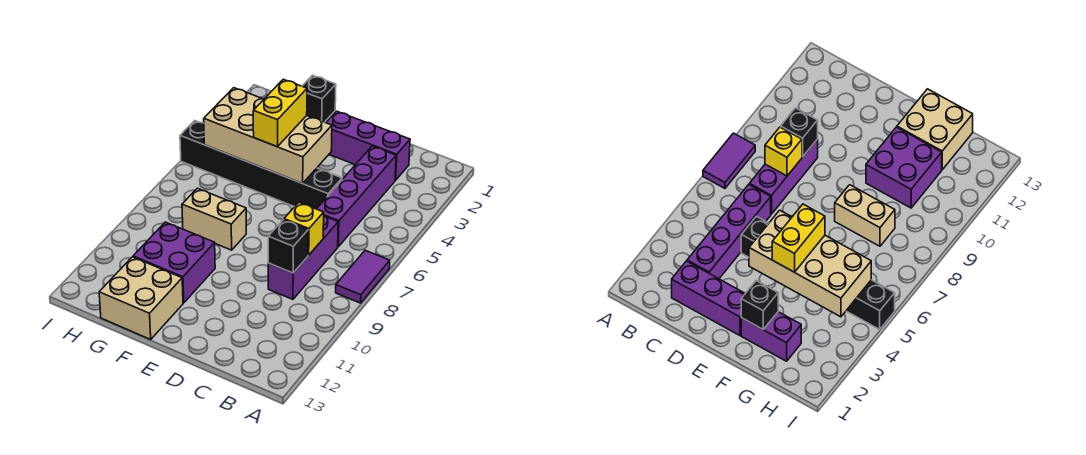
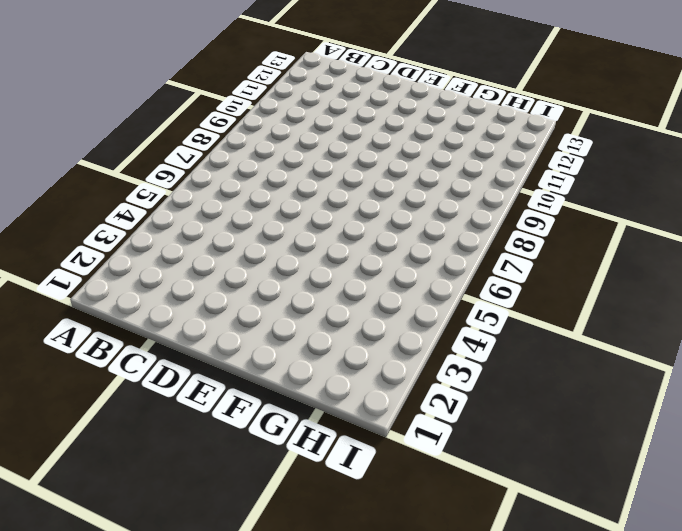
none -> purple 1x2 tile [336,250,390,303]
none -> purple 1x3 brick [326,111,410,180]
none -> purple 1x4 brick [317,146,396,247]

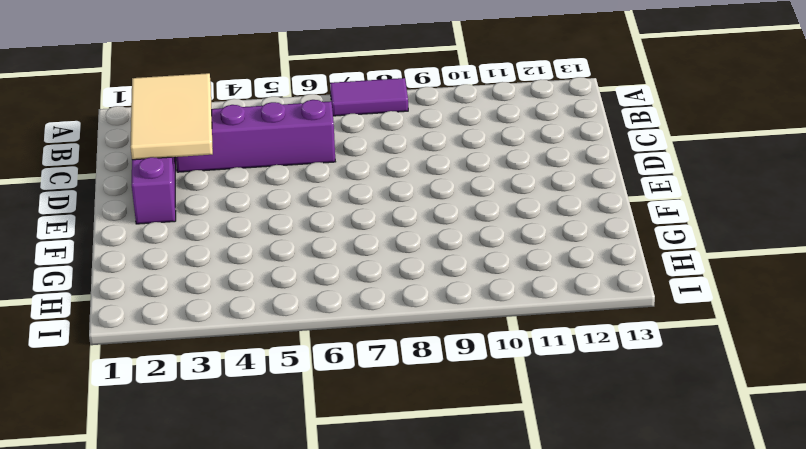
tan 2x3 tile [130,73,213,160] -> none
none -> purple 1x3 brick [268,216,338,299]
none -> black 1x6 brick [180,121,342,209]
none -> purple 1x2 brick [741,312,801,361]

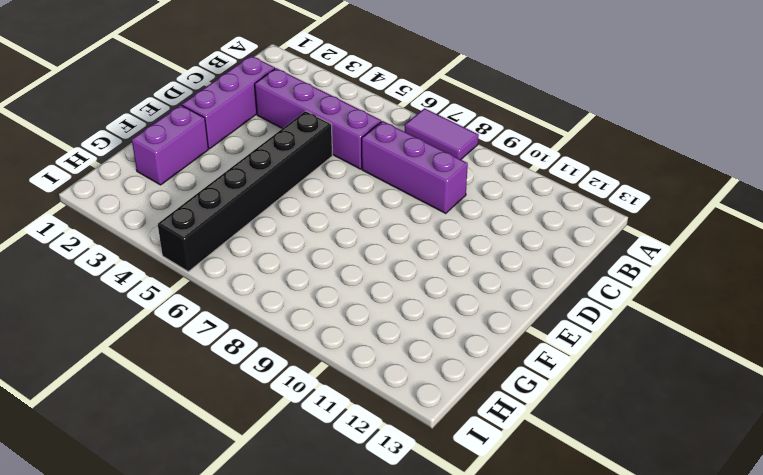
none -> tan 1x2 brick [182,188,246,250]
none -> purple 2x2 brick [133,222,215,303]
none -> tan 2x2 brick [99,257,183,339]

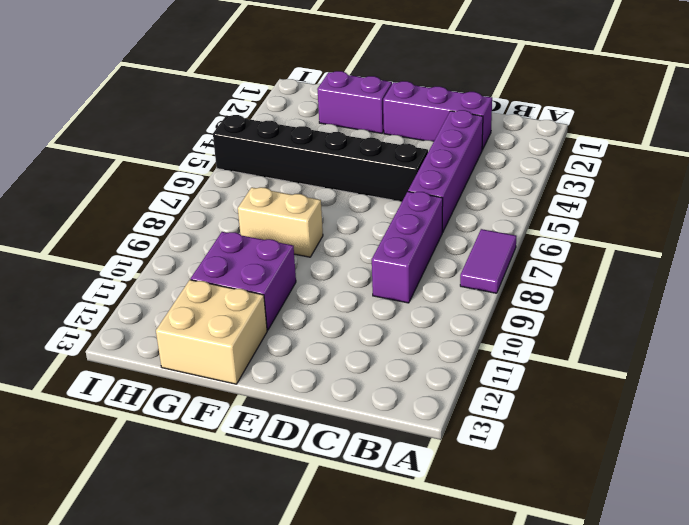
none -> yellow 1x1 brick [284,202,324,255]
none -> black 1x1 brick [268,220,308,273]
none -> tan 2x4 brick [204,88,332,183]

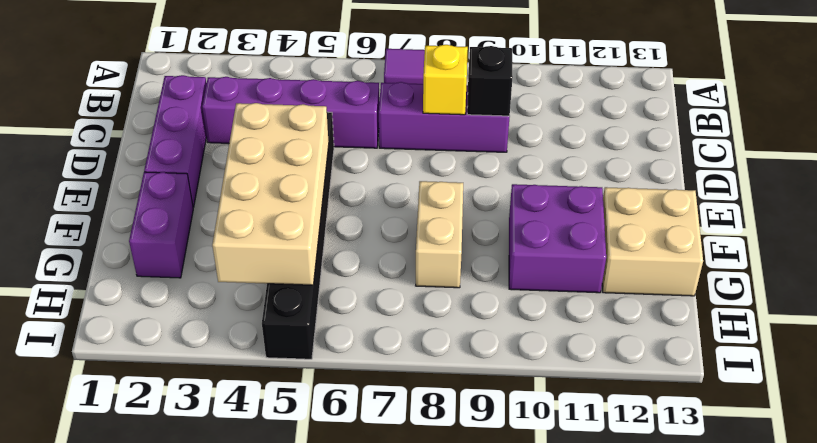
none -> black 1x1 brick [302,75,336,122]
none -> yellow 1x2 brick [253,79,307,147]

